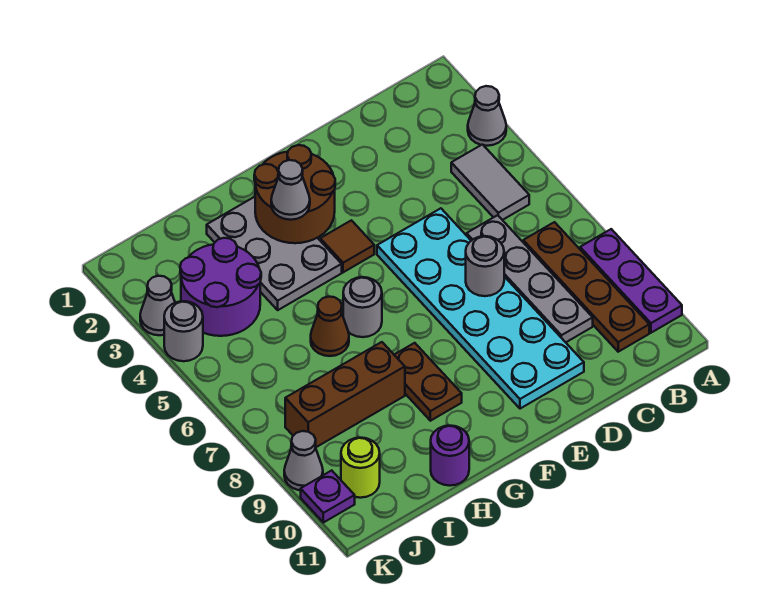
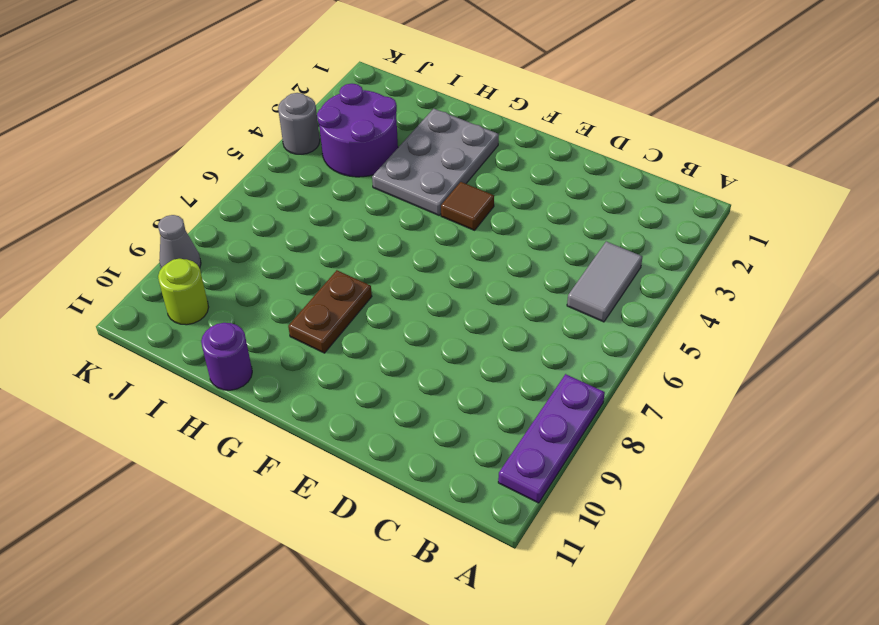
none -> grey 1x1 cone [468,86,506,146]
none -> brown 1x4 plate [523,222,649,352]
none -> grey 1x4 plate [467,215,593,342]

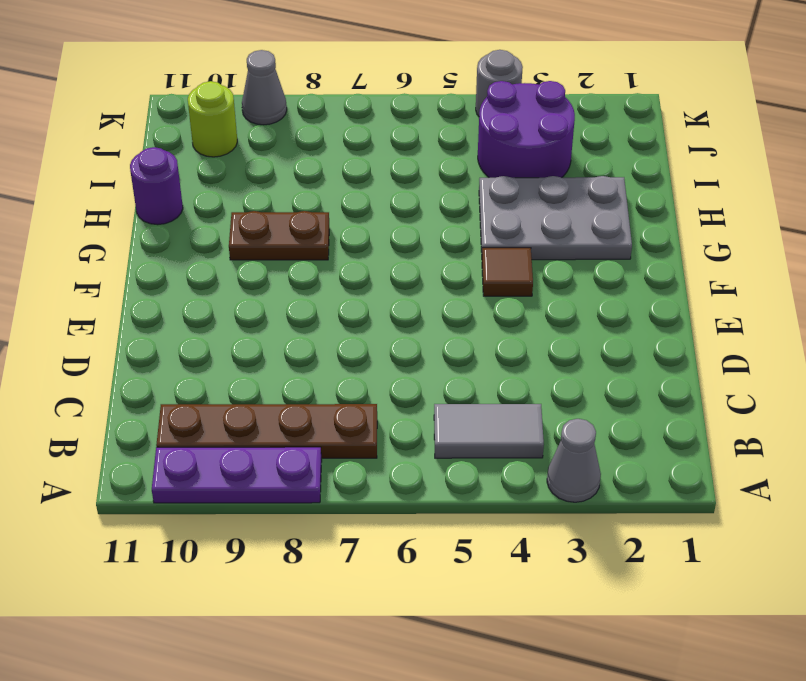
none -> grey 1x4 plate [467,215,593,342]
none -> cyan 2x6 plate [377,208,584,409]
none -> grey 1x1 round brick [343,277,382,337]

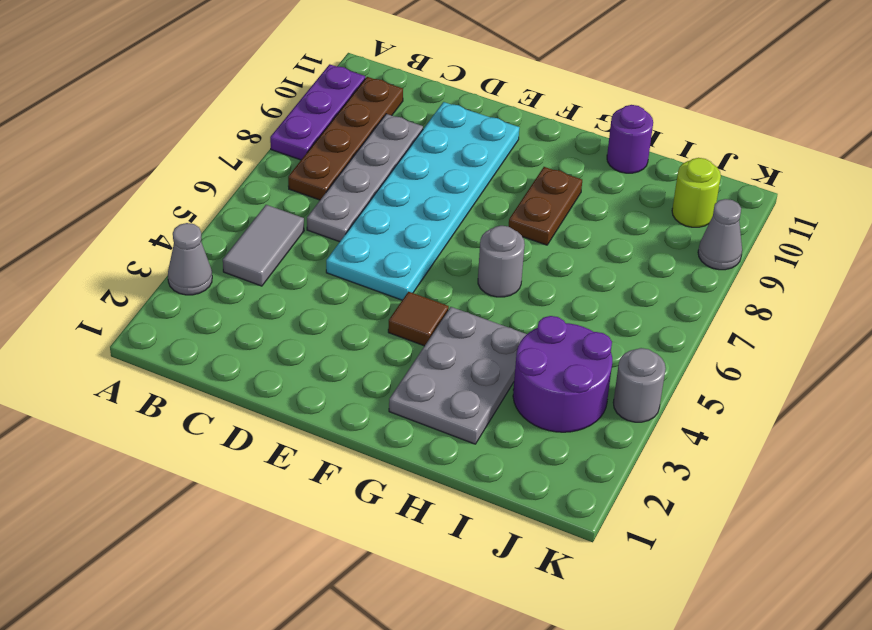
none -> brown 1x1 cone [311,297,349,356]
none -> brown 1x3 brick [285,342,405,447]
none -> grey 1x1 cone [140,276,175,335]

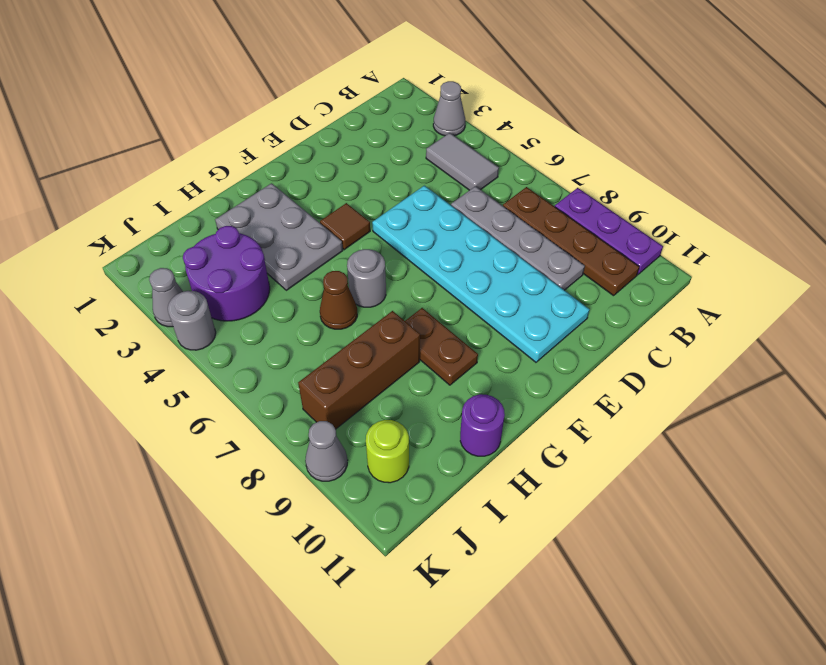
none -> purple 1x1 plate [301,470,355,522]
none -> grey 1x1 round brick [466,236,504,296]
none -> brown 2x2 round brick [254,145,335,243]

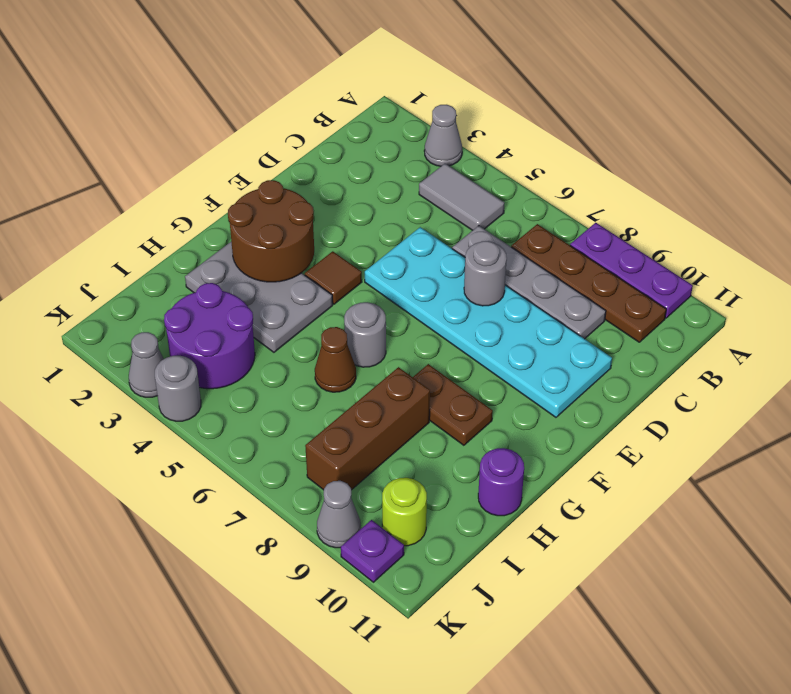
none -> grey 1x1 cone [271,160,310,220]

